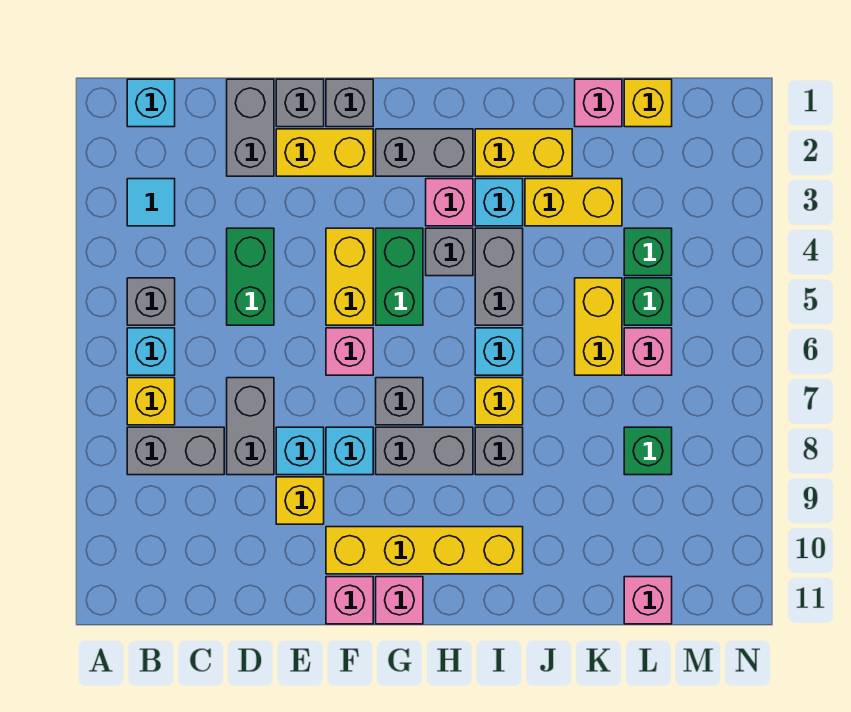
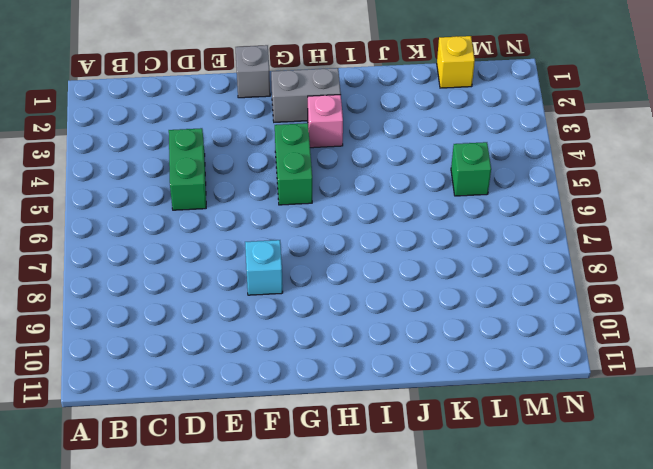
none -> cyan 1x1 brick [127,79,175,127]
none -> cyan 1x1 tile [127,179,175,226]
none -> grey 1x1 brick [127,278,175,325]
none -> cyan 1x1 brick [127,328,175,375]

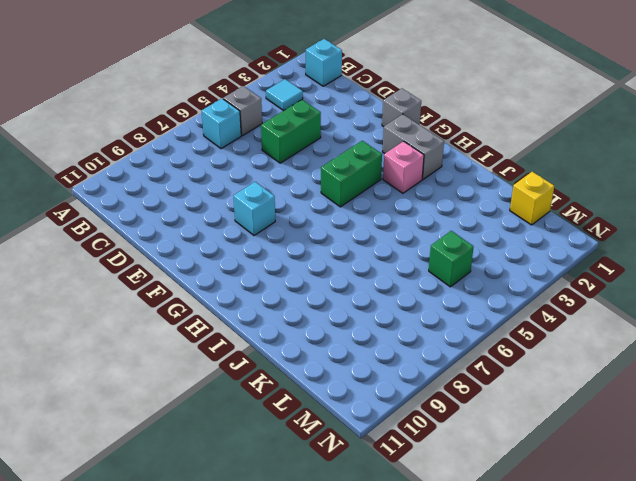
none -> yellow 1x1 brick [127,378,175,425]
none -> grey 1x2 brick [127,427,224,475]
none -> grey 1x2 brick [227,79,274,176]
none -> grey 1x2 brick [227,378,274,475]

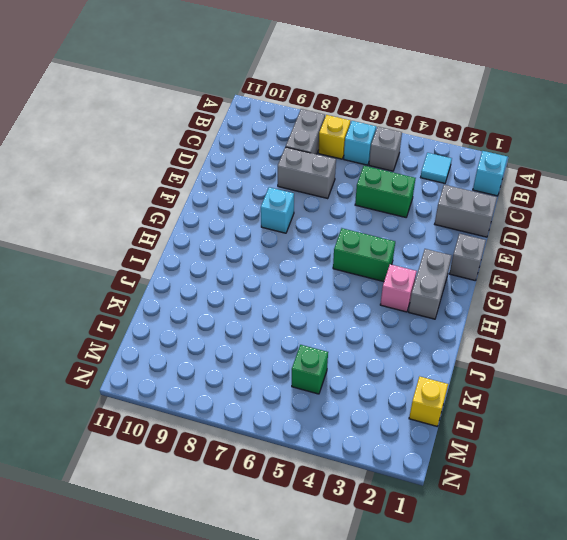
none -> grey 1x1 brick [276,79,324,127]
none -> yellow 1x2 brick [276,129,373,176]
none -> cyan 1x1 brick [276,427,324,475]
none -> yellow 1x1 brick [276,477,324,524]

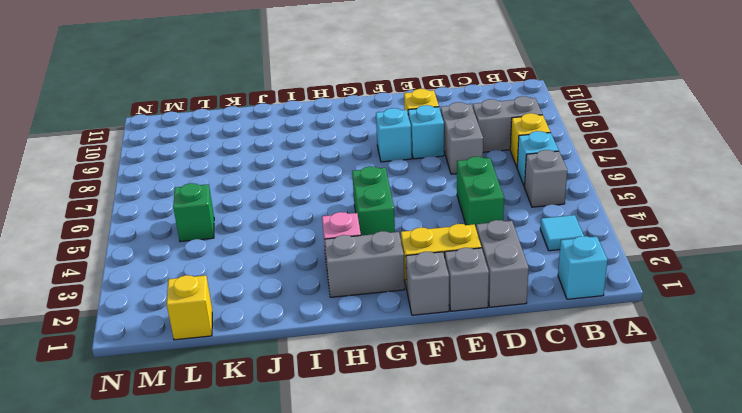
none -> yellow 1x2 brick [326,228,373,325]
none -> pink 1x1 brick [326,328,373,375]
none -> yellow 1x4 brick [326,527,523,574]
none -> pink 1x1 brick [326,577,373,624]

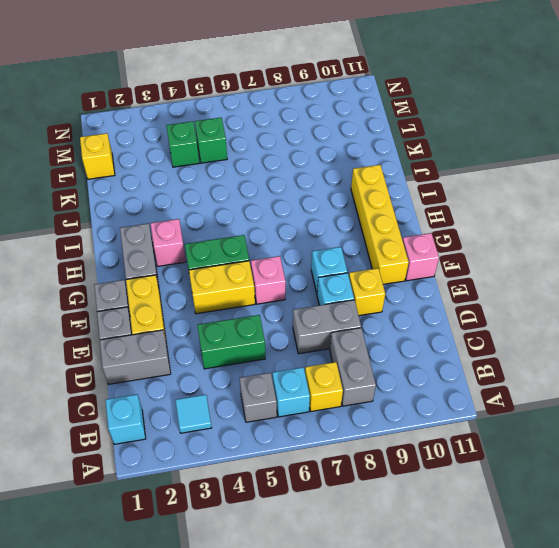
none -> grey 1x1 brick [376,378,423,425]
none -> grey 1x2 brick [376,427,473,475]
none -> pink 1x1 brick [376,577,423,624]
none -> grey 1x1 brick [426,228,473,276]

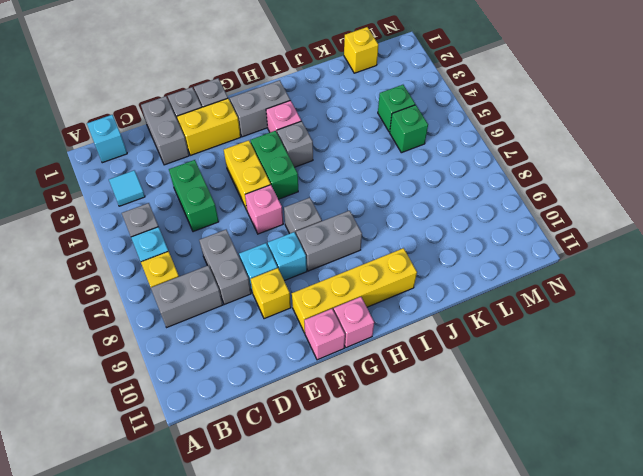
none -> yellow 1x2 brick [475,129,572,176]
none -> cyan 1x1 brick [475,179,523,226]
none -> grey 1x2 brick [475,228,523,325]
none -> cyan 1x1 brick [475,328,523,375]

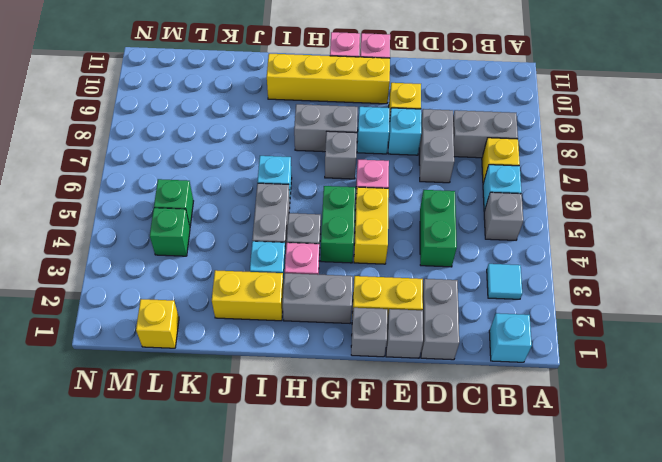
none -> yellow 1x1 brick [475,378,523,425]
none -> grey 1x1 brick [475,427,523,475]
none -> yellow 1x2 brick [525,179,622,226]
none -> pink 1x1 brick [575,79,622,127]

